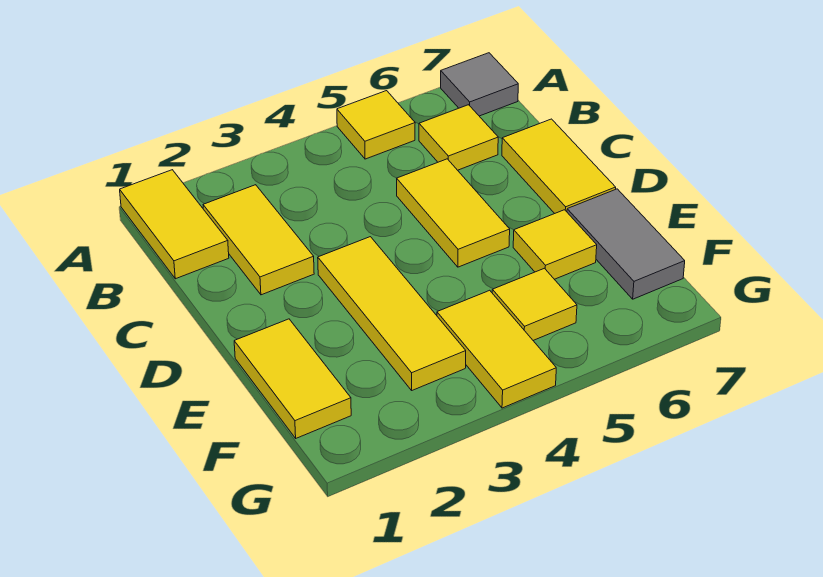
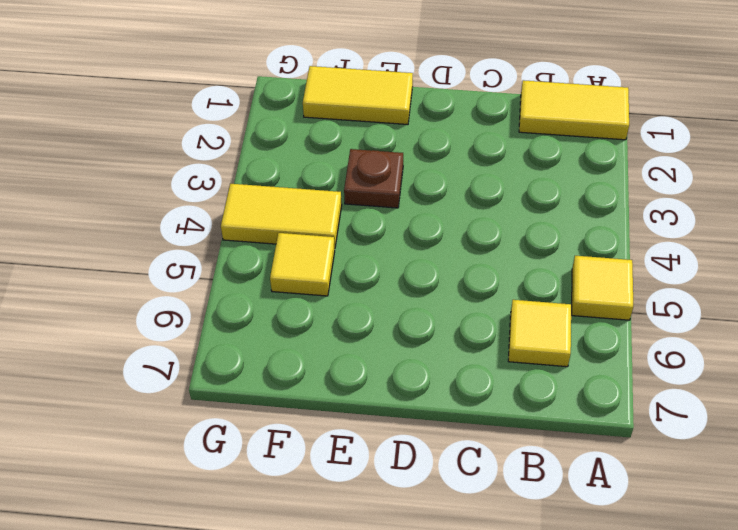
brown 1x1 plate [344,149,403,208] -> yellow 1x3 tile [318,237,466,390]
none -> grey 1x1 tile [441,53,518,116]
none -> yellow 1x2 tile [203,185,314,295]
none -> yellow 1x2 tile [397,159,510,267]

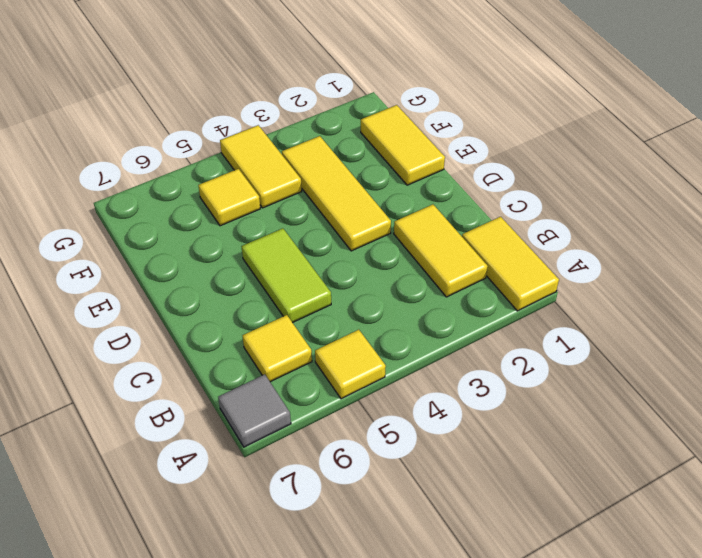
lime 1x2 tile [242,228,331,323] -> yellow 1x2 tile [397,159,510,267]
none -> yellow 1x2 tile [502,119,616,214]
none -> yellow 1x1 tile [513,210,597,279]
none -> grey 1x2 tile [567,189,685,299]

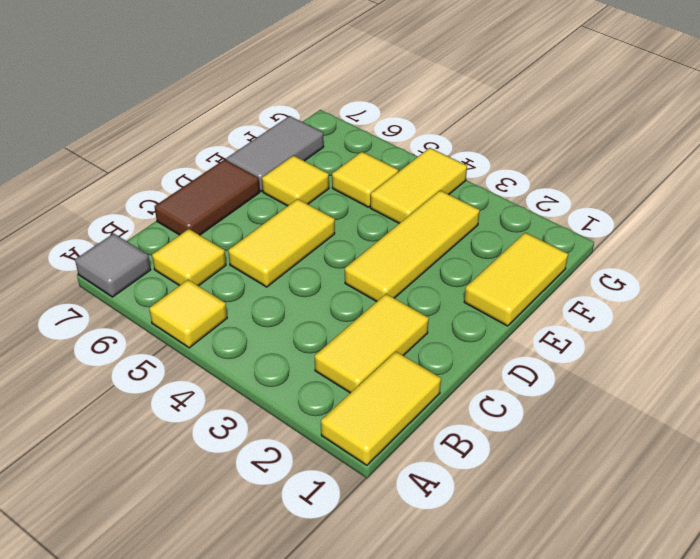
brown 1x2 tile [155,160,260,235] -> yellow 1x2 tile [502,119,616,214]

